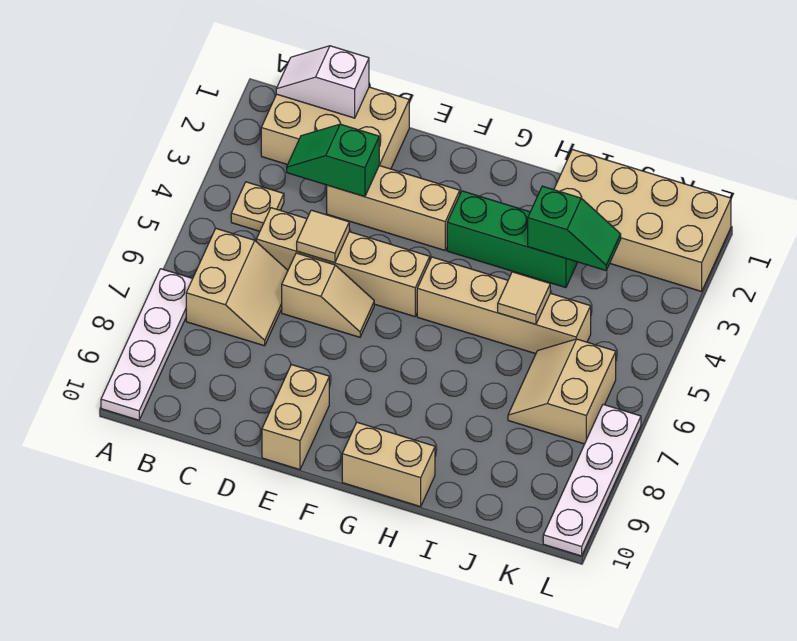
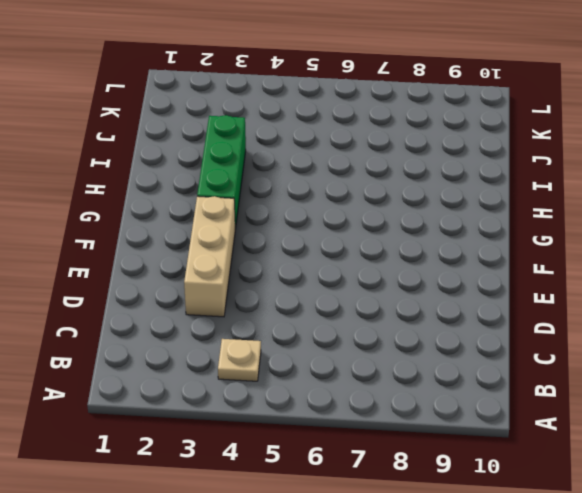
none -> white 1x4 plate [101,269,193,420]
none -> tan 2x3 brick [261,87,409,169]
none -> tan 2x2 slope [186,229,288,346]

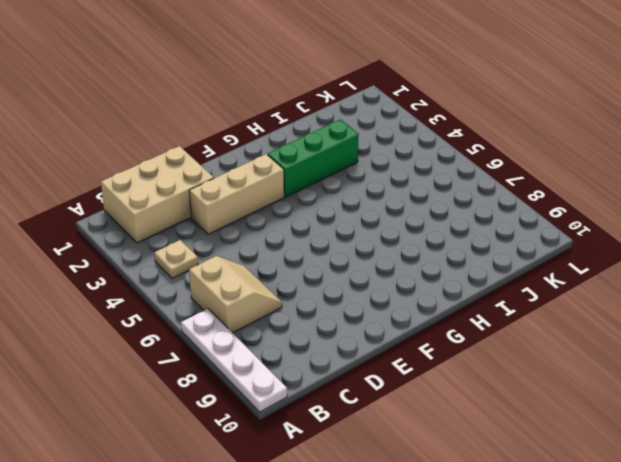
none -> tan 1x4 brick [256,208,430,317]
none -> tan 1x2 slope [282,253,374,337]
none -> tan 1x2 brick [262,365,329,470]

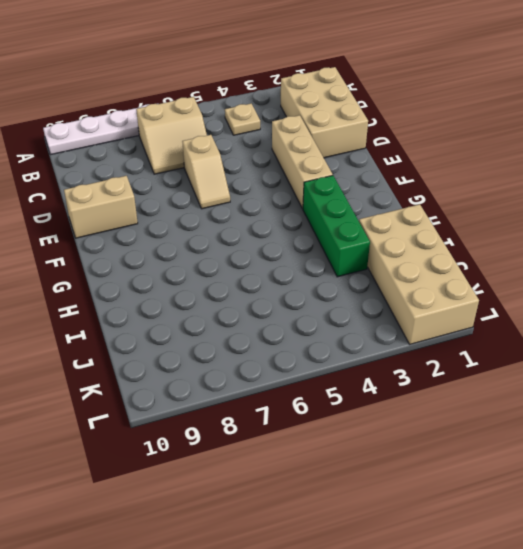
none -> tan 1x4 brick [256,208,430,317]
none -> tan 1x4 brick [417,257,591,354]
none -> tan 1x2 brick [342,422,435,507]

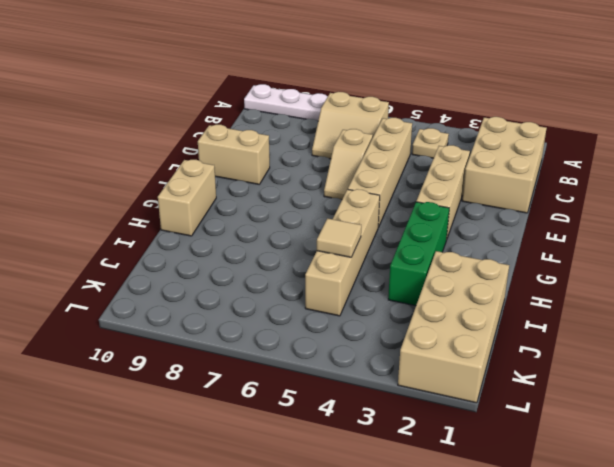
none -> tan 2x2 slope [508,339,616,444]
none -> white 1x4 plate [543,405,641,556]
none -> white 1x2 slope [276,46,369,118]

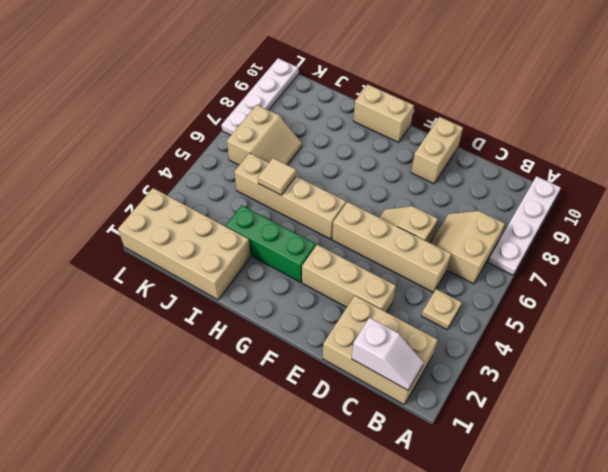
none -> green 1x2 slope [287,124,379,197]
none -> tan 1x1 tile [297,210,349,263]
none -> green 1x2 slope [528,186,621,270]

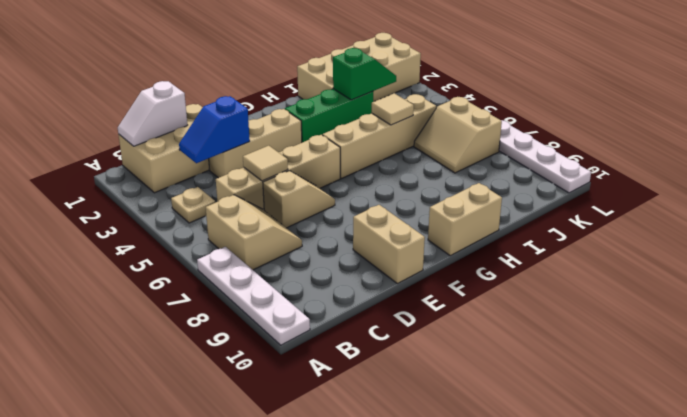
blue 1x2 slope [179,96,250,163] -> green 1x2 slope [287,124,379,197]

